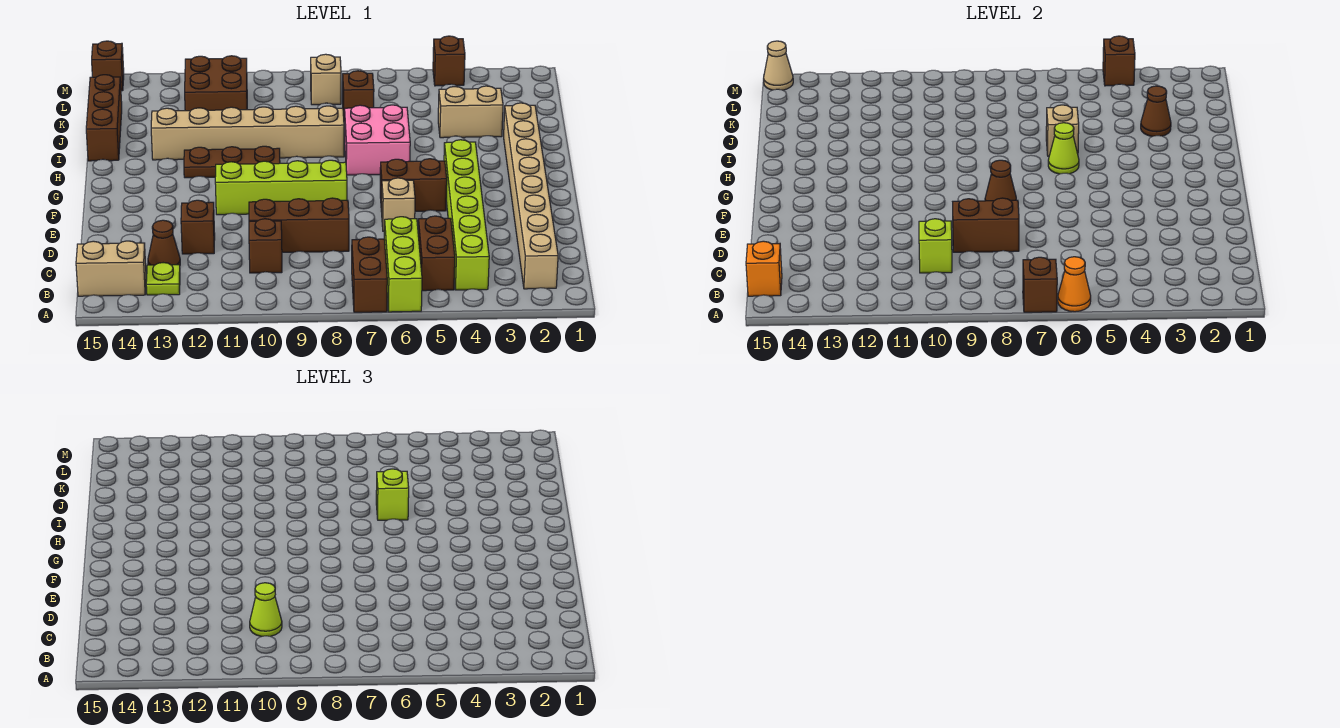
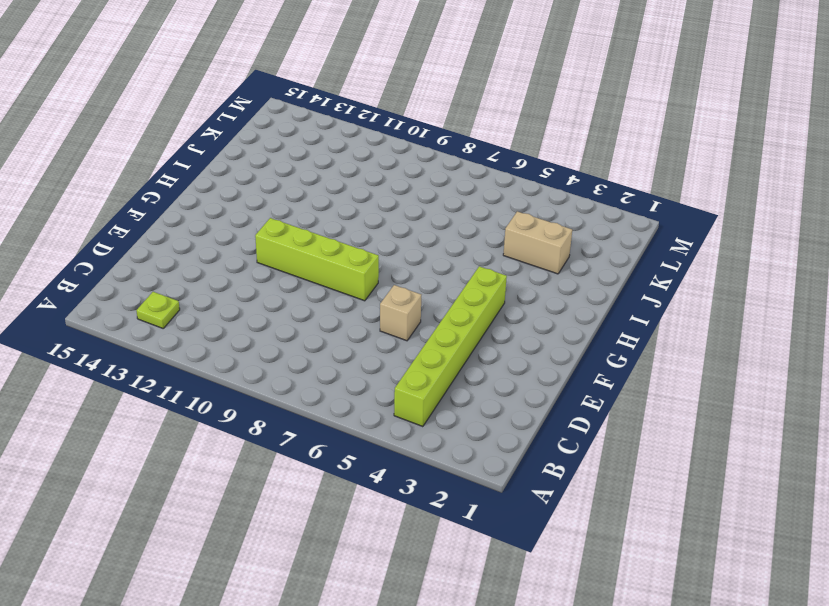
none -> lime 1x3 brick [384,217,422,312]
none -> brown 1x2 brick [352,237,387,312]
none -> tan 1x8 brick [504,103,558,289]
none -> brown 1x2 brick [418,216,455,291]

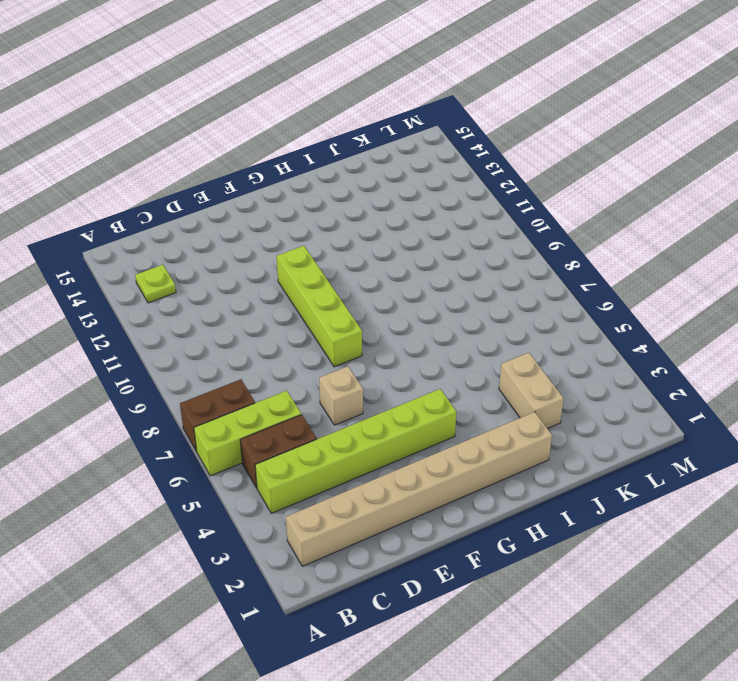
none -> tan 1x2 brick [76,241,146,296]
none -> brown 1x1 brick [249,219,282,273]
none -> brown 1x1 cone [148,220,180,265]
none -> brown 1x3 brick [249,198,349,252]

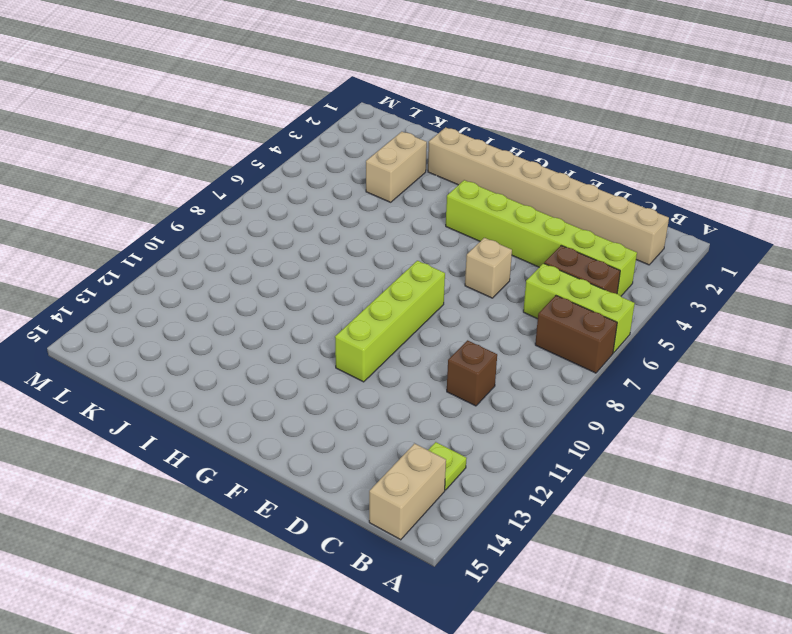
none -> brown 1x1 cone [148,220,180,265]
none -> brown 1x3 brick [249,198,349,252]
none -> brown 1x1 brick [181,200,215,254]
none -> brown 1x2 brick [380,159,447,212]

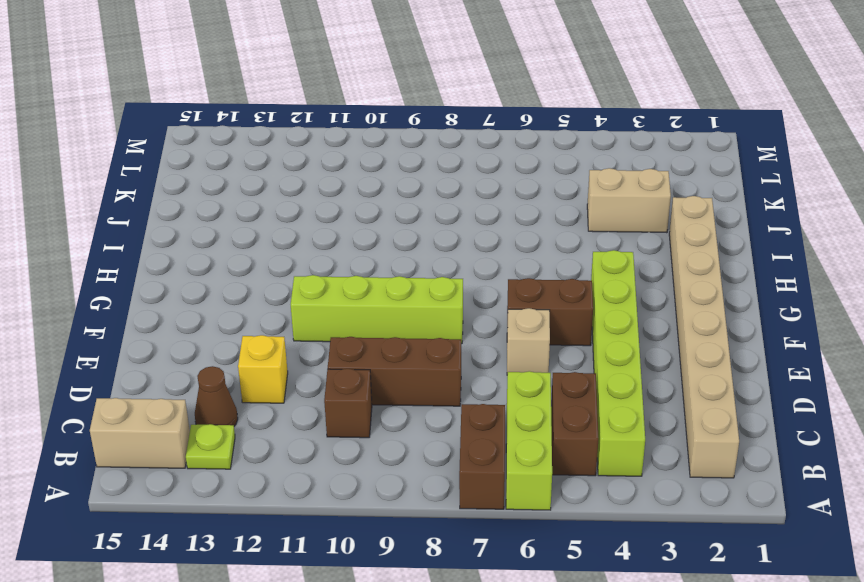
yellow 1x1 brick [238,335,288,403] -> brown 1x1 brick [181,200,215,254]
none -> pink 2x2 brick [345,105,410,175]
none -> brown 1x3 plate [184,146,280,178]
none -> tan 1x6 brick [151,106,344,160]
none -> brown 1x3 brick [86,75,122,161]

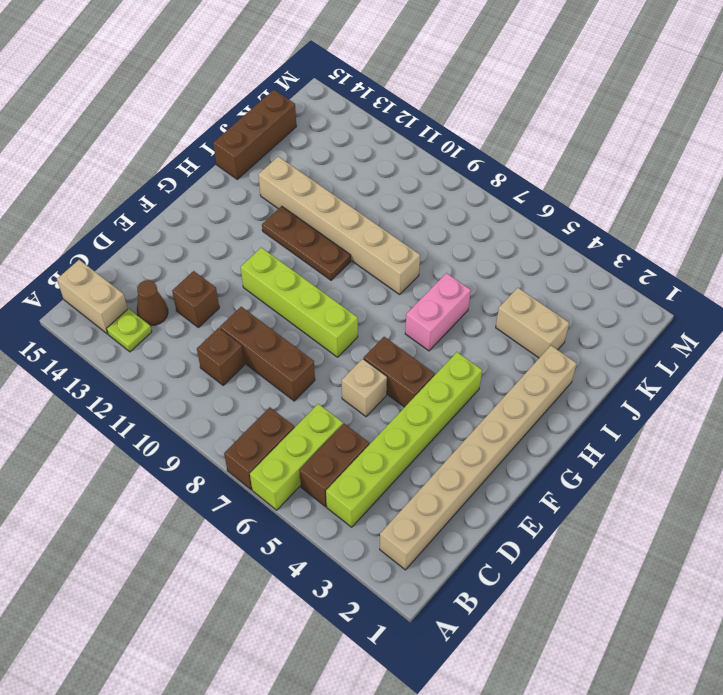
pink 1x2 brick [405,273,471,351] -> pink 2x2 brick [345,105,410,175]
none -> brown 1x1 brick [343,71,374,121]
none -> brown 2x2 brick [185,56,247,111]
none -> tan 1x1 brick [311,54,341,105]
none -> brown 1x1 brick [433,36,465,86]

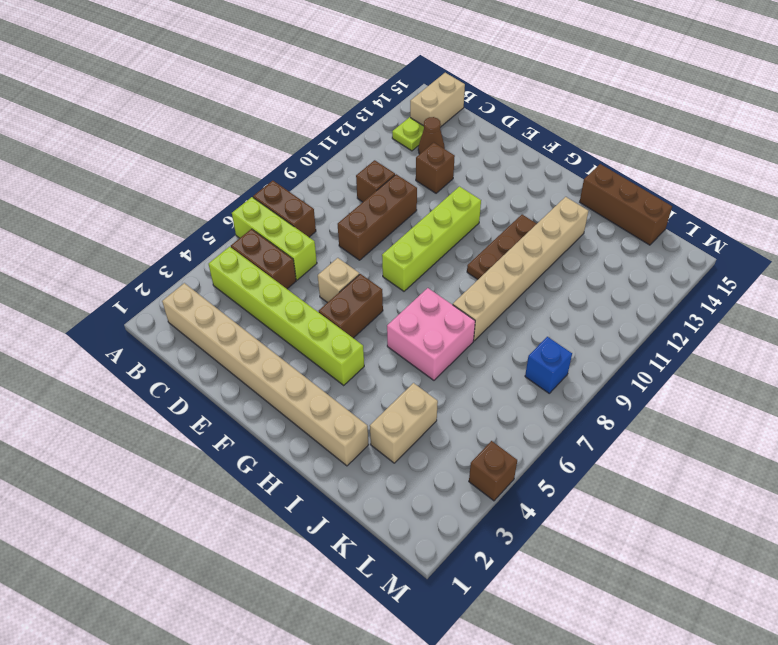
blue 1x1 brick [525,337,572,393] -> tan 1x1 brick [311,54,341,105]
none -> brown 1x1 brick [343,71,374,121]
none -> brown 2x2 brick [185,56,247,111]
none -> brown 1x1 brick [92,41,124,91]
none -> orange 1x1 cone [1058,257,1091,312]

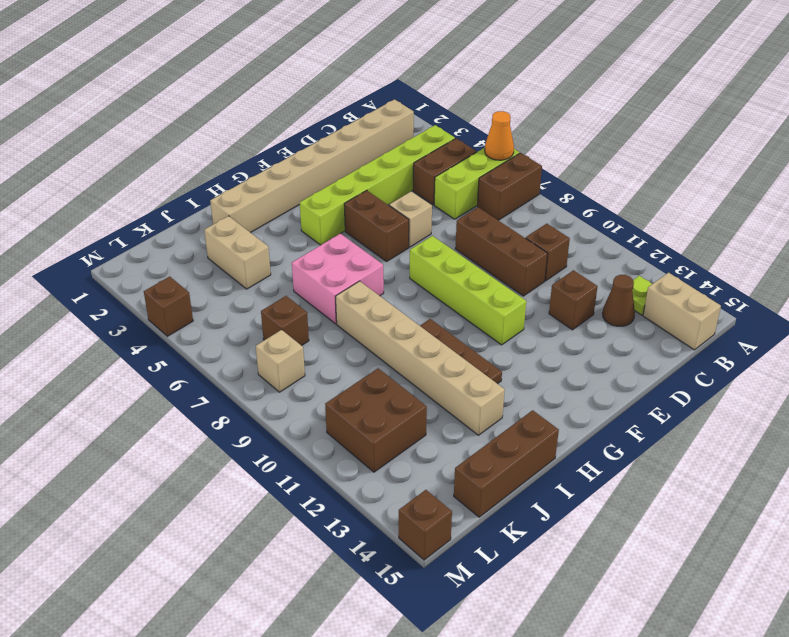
none -> brown 1x1 brick [1023,257,1057,312]
none -> orange 1x1 brick [746,241,782,296]
none -> lime 1x1 brick [919,219,952,273]
none -> brown 1x2 brick [953,198,1019,252]

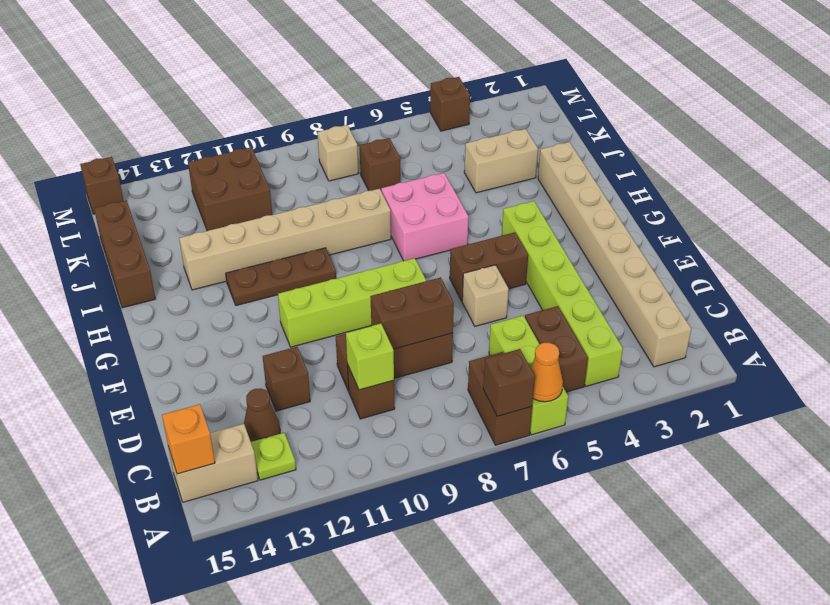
none -> brown 1x1 cone [985,160,1016,201]
none -> lime 1x1 cone [1048,123,1079,174]
none -> tan 1x1 brick [1046,105,1079,156]
none -> brown 1x1 cone [1141,86,1171,136]

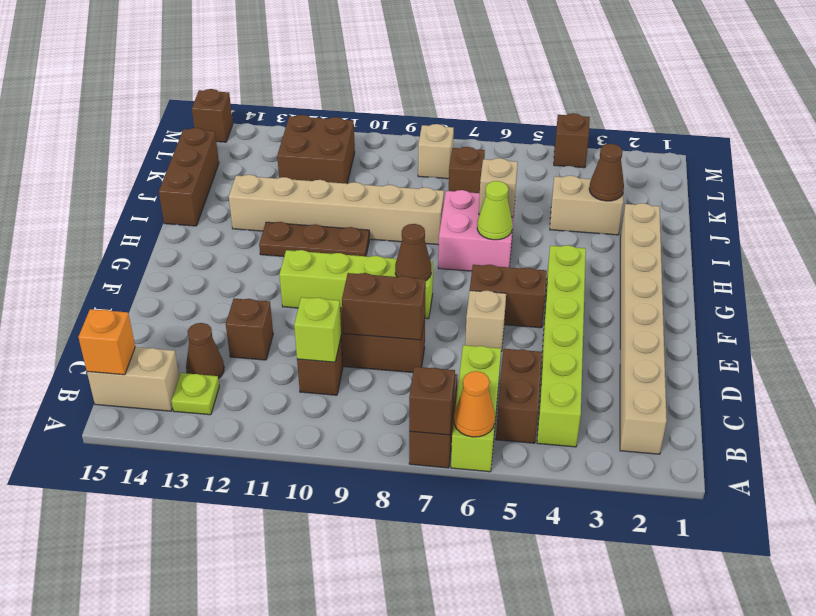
none -> brown 1x1 brick [1103,36,1135,86]
none -> tan 1x1 cone [764,41,793,90]
none -> lime 1x1 cone [250,583,282,636]
none -> lime 1x1 brick [376,469,409,520]

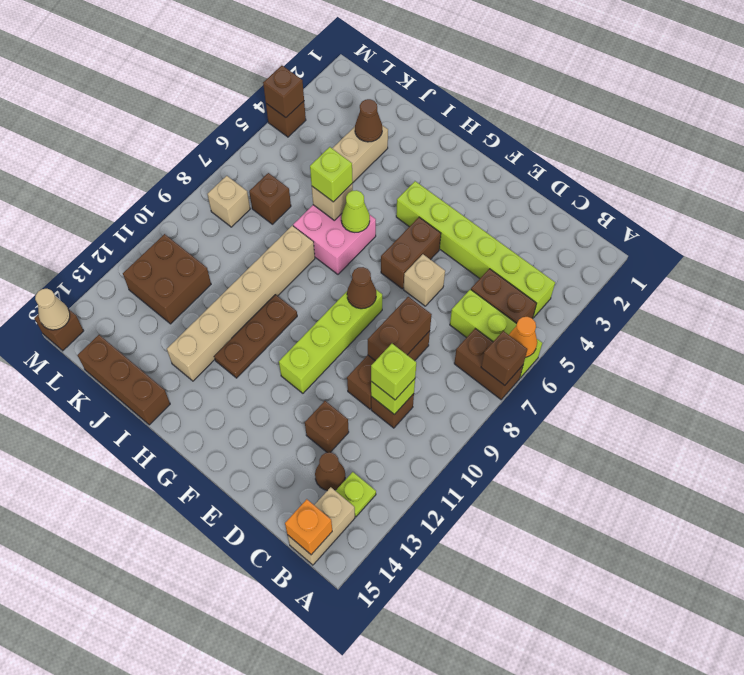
lime 1x1 brick [371,344,416,400] -> lime 1x1 cone [250,583,282,636]
none -> tan 1x8 brick [504,103,558,289]

